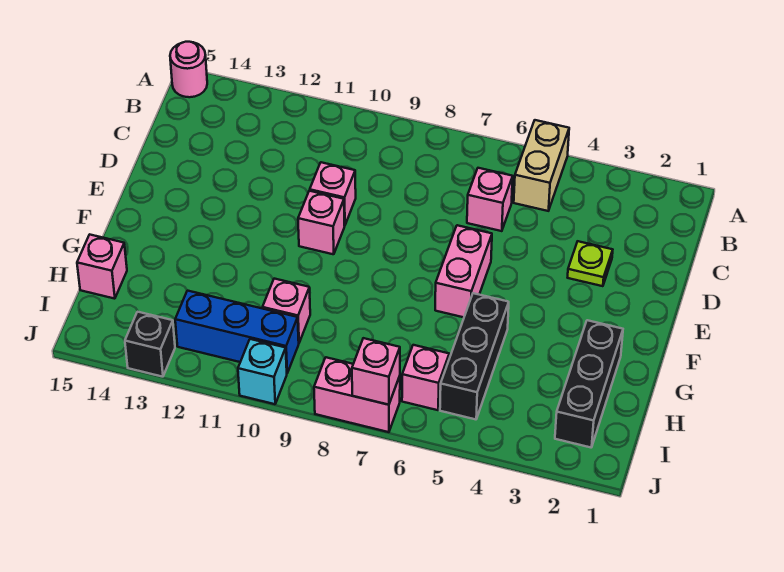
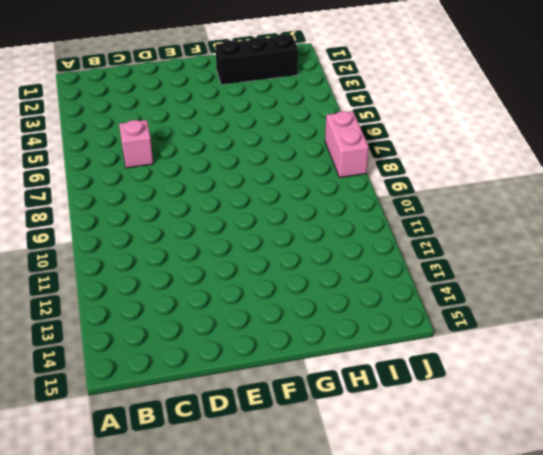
none -> tan 1x2 brick [514,120,569,211]
none -> pink 1x1 round brick [170,42,207,97]
none -> lime 1x1 plate [568,241,613,286]

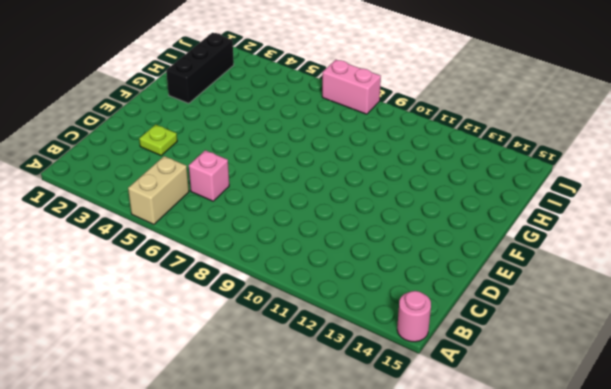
none -> pink 1x1 brick [310,162,356,226]
none -> pink 1x2 brick [435,225,492,317]
none -> pink 1x1 brick [298,191,345,254]

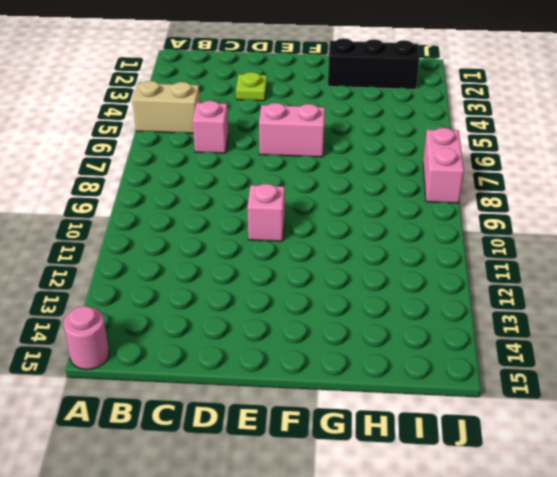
none -> pink 1x1 brick [310,162,356,226]
none -> black 1x3 brick [440,293,509,419]
none -> pink 1x1 brick [263,279,310,342]

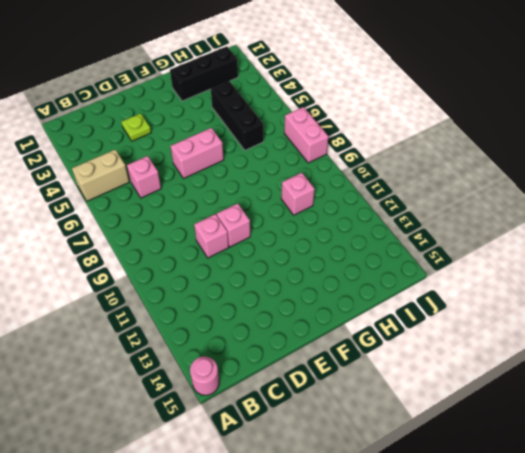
black 1x3 brick [211,81,263,150] -> black 1x3 brick turned to [440,293,509,419]
none -> pink 1x1 brick [77,235,127,299]
none -> pink 1x1 brick [402,345,449,410]
none -> blue 1x3 brick [175,291,299,373]

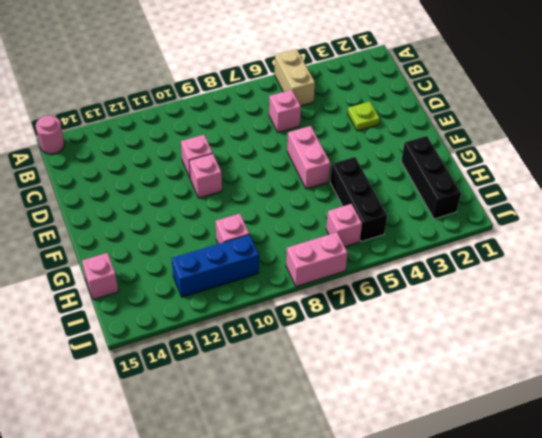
none -> cyan 1x1 brick [238,339,287,404]
none -> black 1x1 brick [125,312,175,377]
none -> pink 1x1 brick [352,338,400,405]

